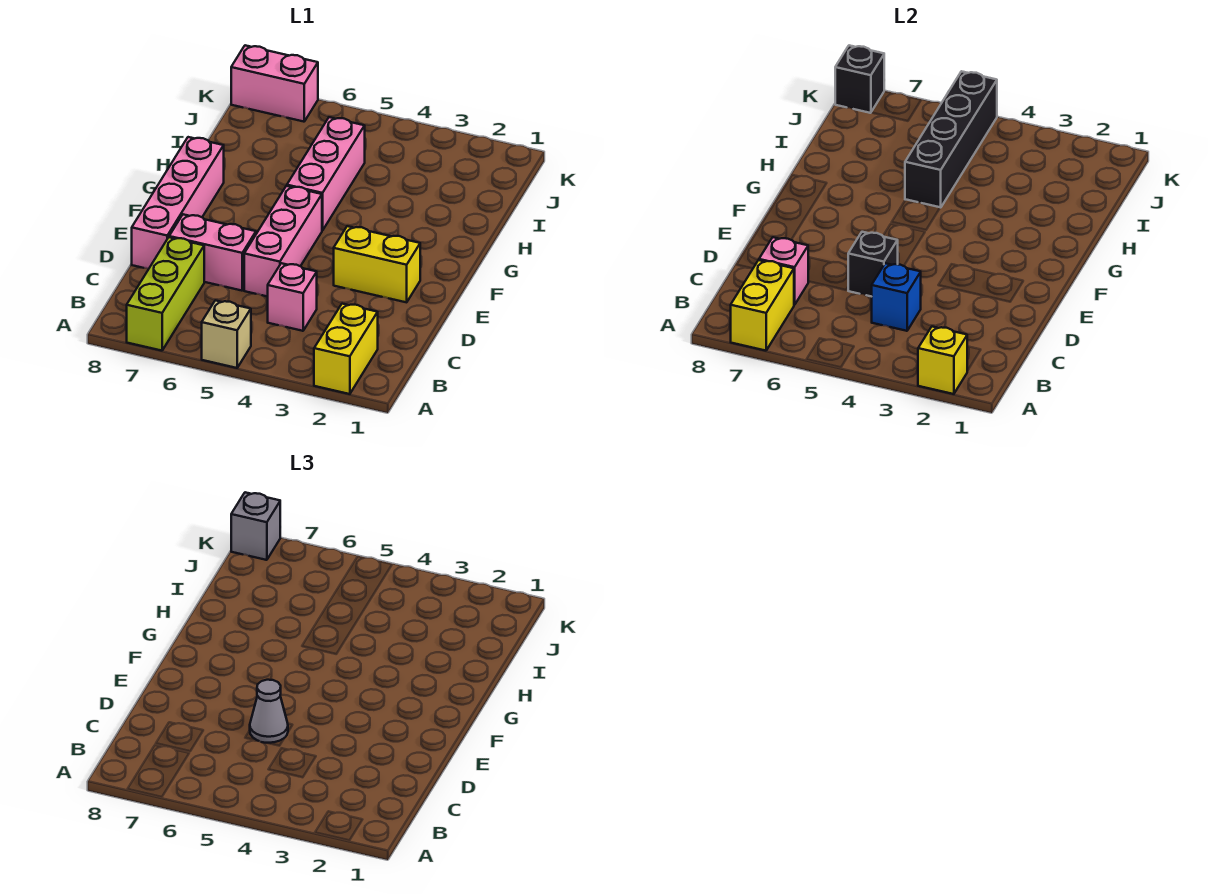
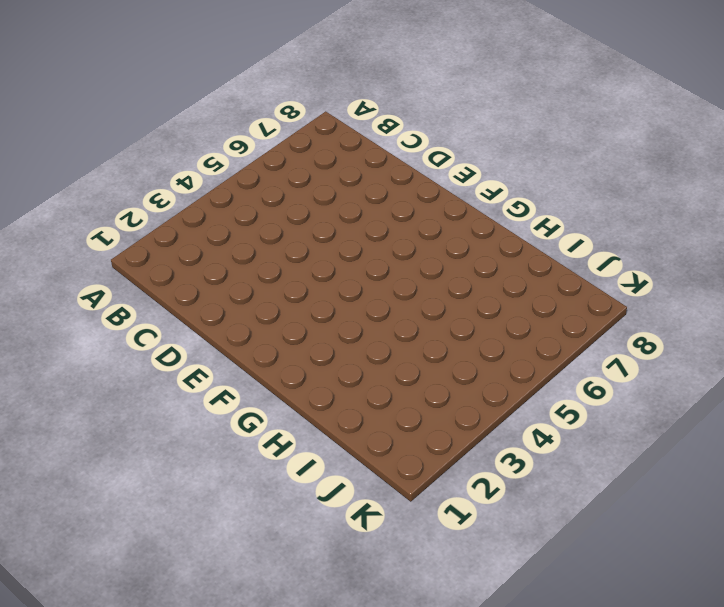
none -> yellow 1x2 brick [314,304,378,394]
none -> tan 1x1 brick [202,300,251,368]
none -> lime 1x3 brick [127,237,204,351]

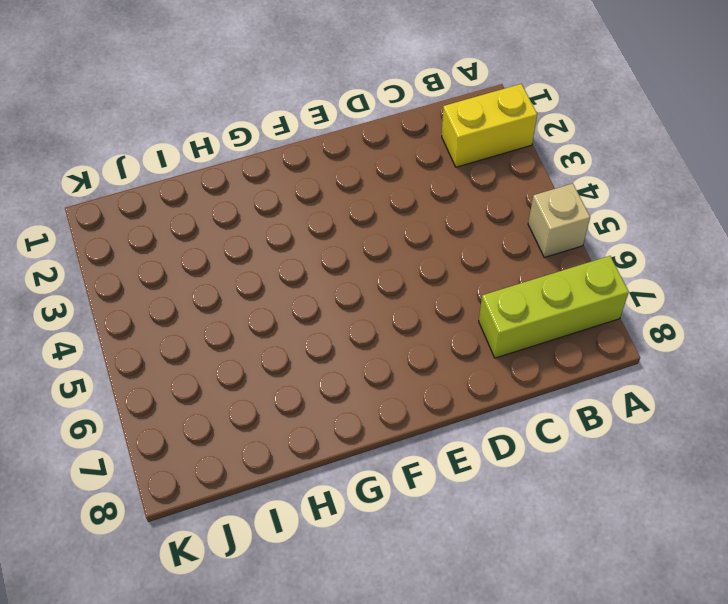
none -> pink 1x1 brick [268,263,317,331]
none -> pink 1x3 brick [244,186,322,297]
none -> pink 1x2 brick [169,214,256,291]

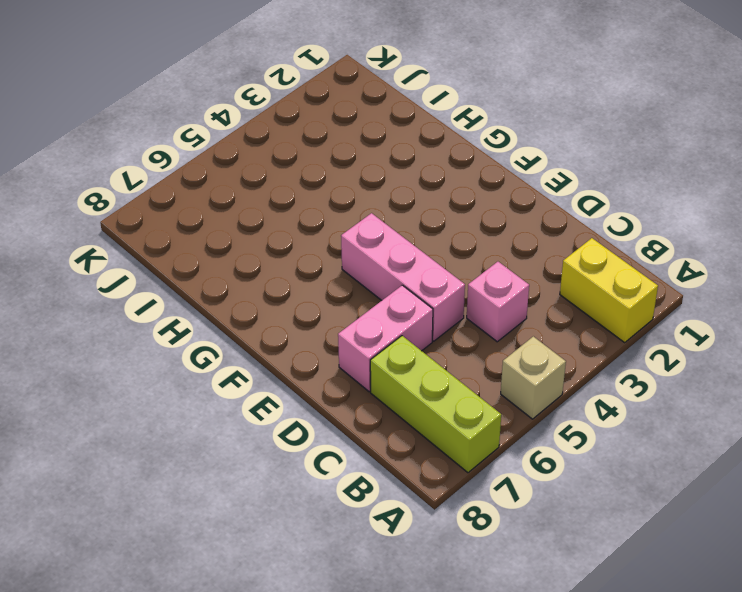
none -> pink 1x4 brick [132,137,224,269]
none -> yellow 1x2 brick [334,226,420,302]
none -> pink 1x3 brick [287,117,365,231]

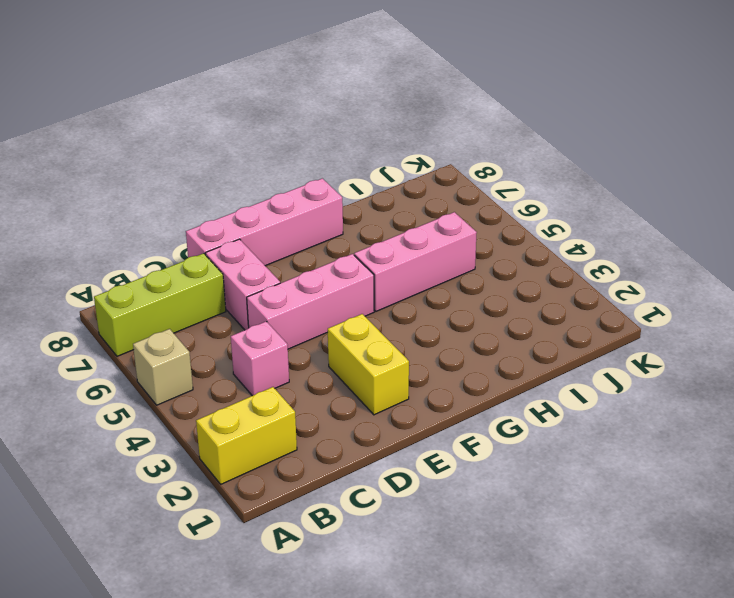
none -> pink 1x2 brick [231,45,318,122]
none -> yellow 1x1 brick [918,327,967,394]
none -> yellow 1x2 brick [731,260,794,351]

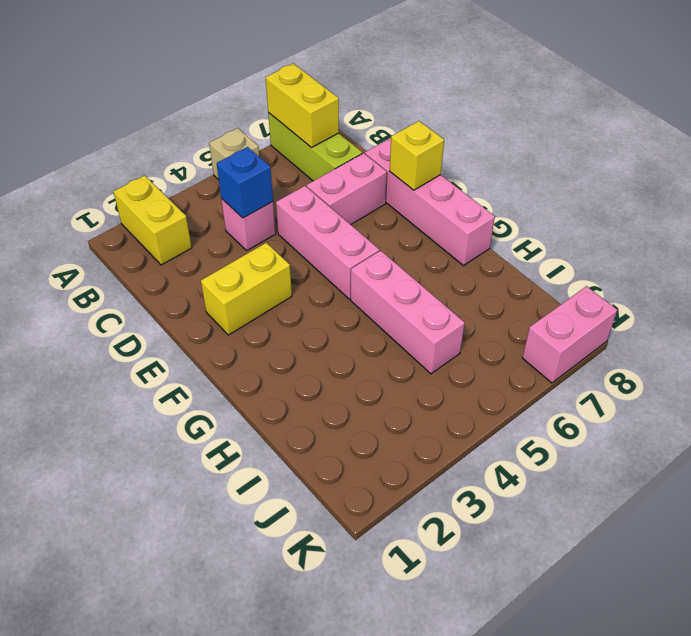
yellow 1x1 brick [390,121,444,190] -> yellow 1x1 brick moved to [918,327,967,394]
none -> pink 1x1 brick [759,237,809,305]
none -> black 1x1 brick [848,232,898,297]
none -> black 1x4 brick [905,71,997,208]

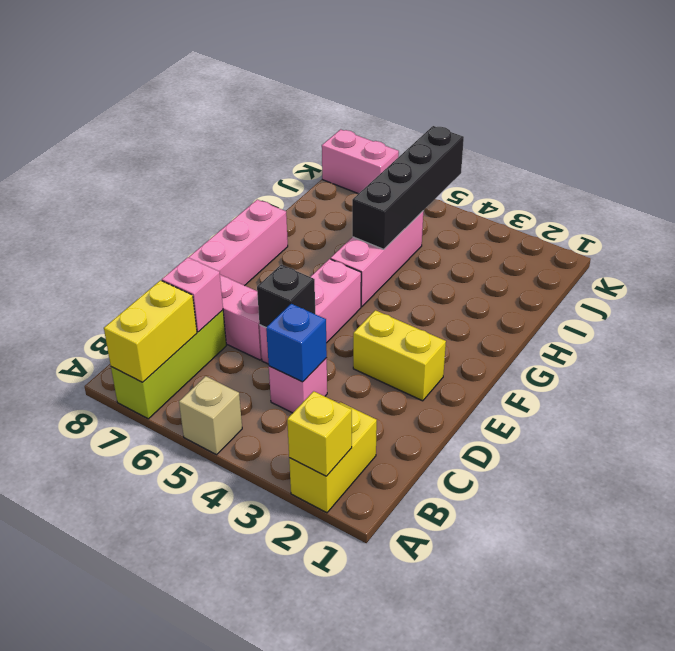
none -> black 1x1 brick [835,45,884,113]
none -> grey 1x1 cone [250,680,288,743]
none -> grey 1x1 brick [231,492,280,560]

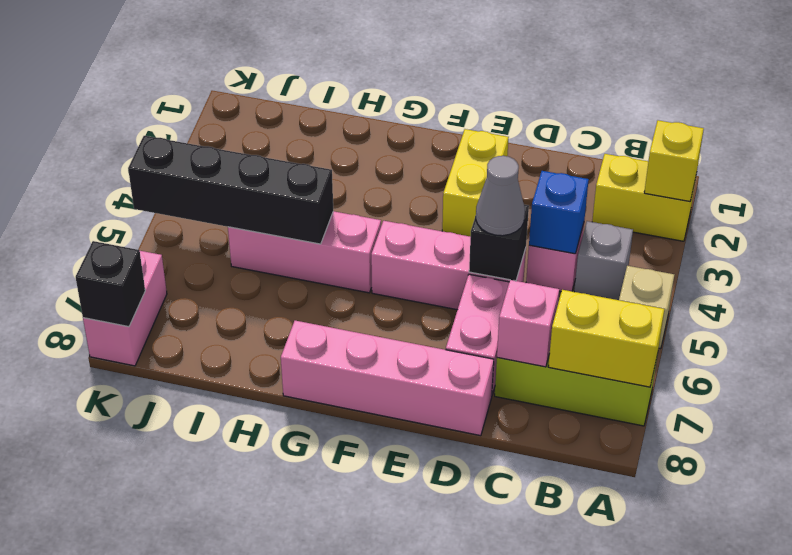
grey 1x1 brick [574,221,633,300] -> grey 1x1 brick moved to [231,492,280,560]

